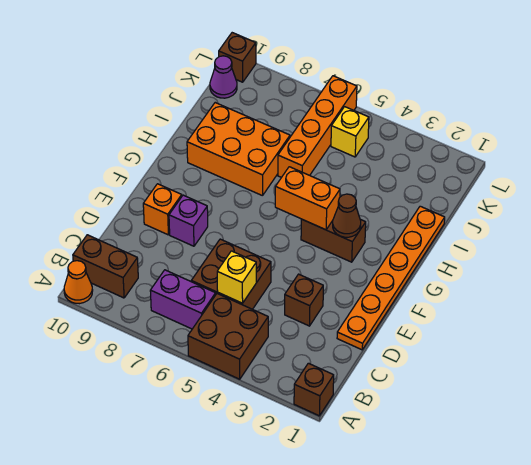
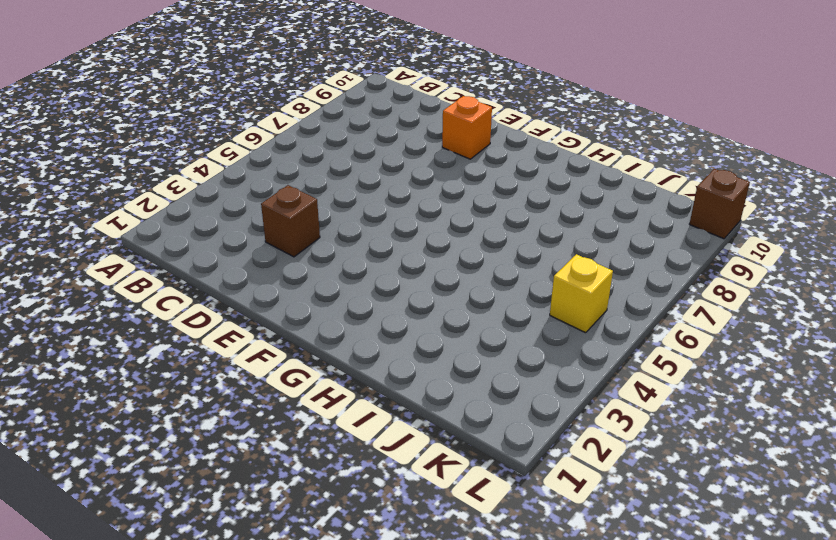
none -> brown 1x1 brick [294,363,334,416]
none -> brown 2x2 brick [188,294,268,379]
none -> orange 1x1 cone [64,261,93,304]

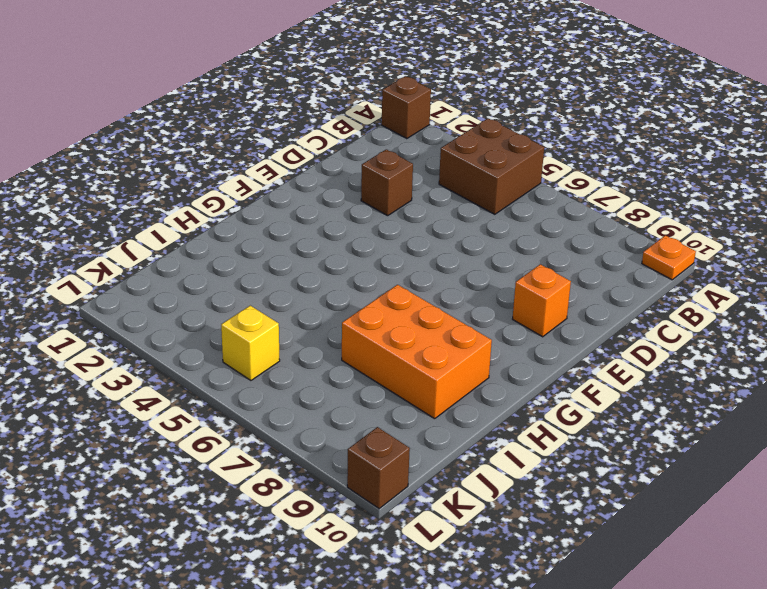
orange 1x1 plate [642,235,696,280] -> orange 1x1 cone [64,261,93,304]
none -> purple 1x2 brick [150,270,216,329]
none -> brown 1x2 brick [73,235,138,298]
none -> brown 2x2 brick [191,239,271,309]

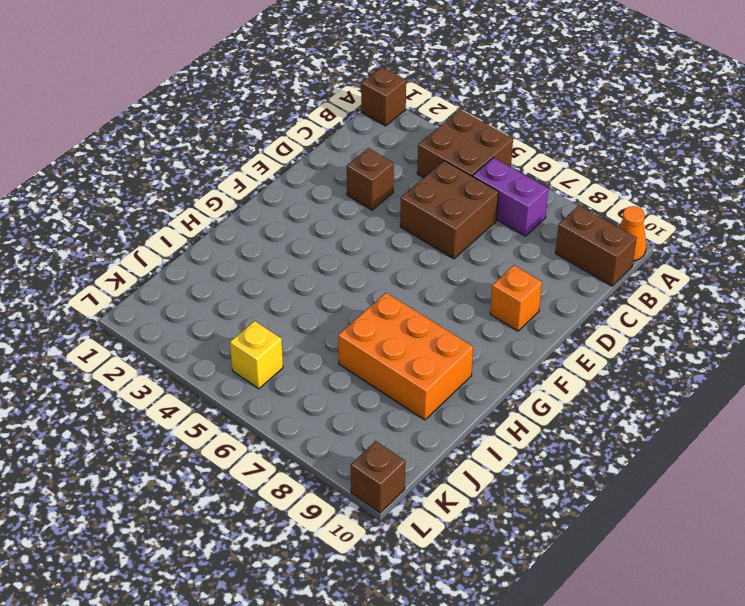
none -> orange 1x6 plate [337,206,445,350]
none -> purple 1x1 brick [169,195,208,246]
none -> brown 1x2 brick [301,219,366,262]

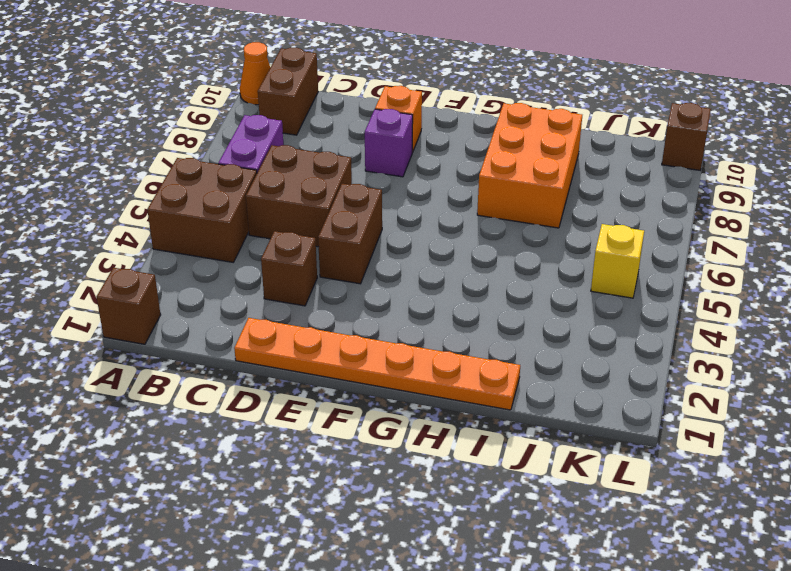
brown 1x2 brick [318,184,382,284] -> brown 1x2 brick moved to [301,219,366,262]
none -> orange 1x4 brick [278,76,357,177]
none -> purple 1x1 cone [210,56,237,98]
none -> yellow 1x1 brick [217,251,256,303]

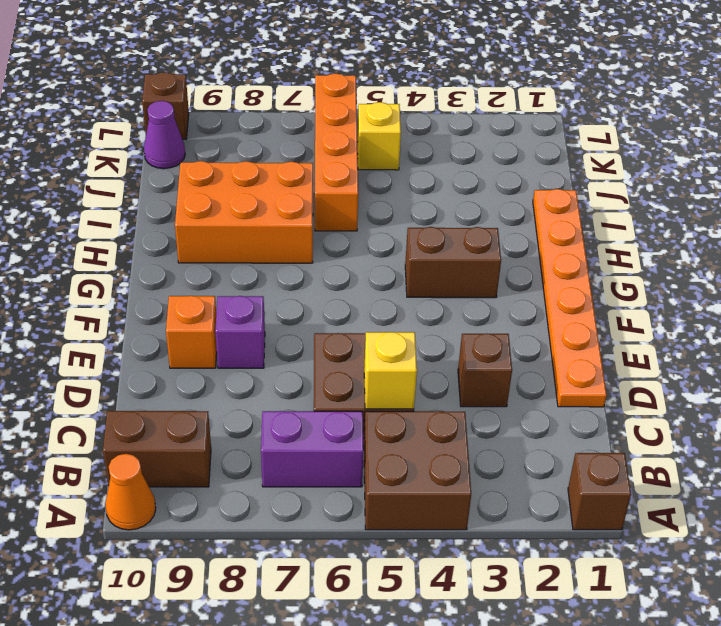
none -> brown 1x1 cone [333,194,361,237]
none -> orange 1x2 brick [275,167,340,230]

